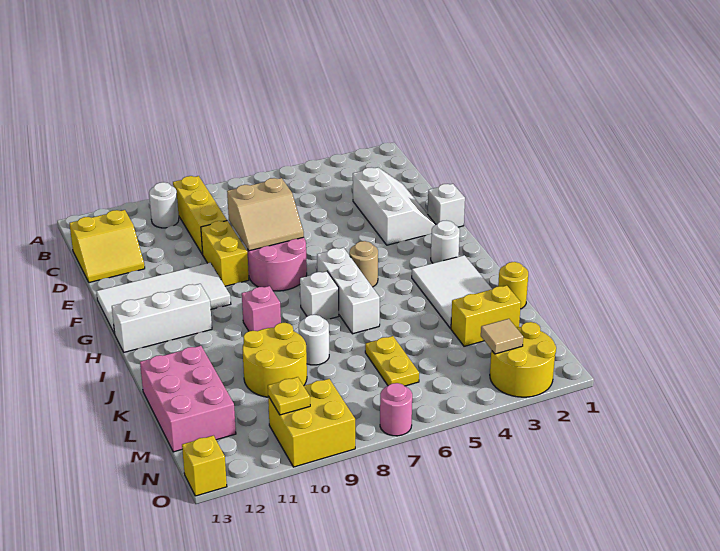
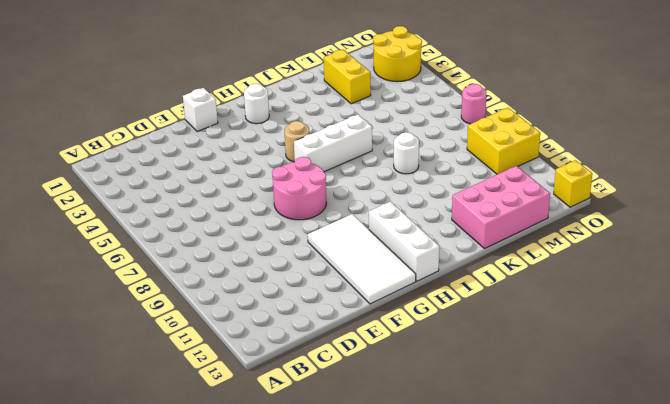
none -> yellow 1x3 brick [173,176,227,254]
none -> white 1x1 round brick [149,182,179,228]
none -> yellow 2x2 slope [69,210,145,283]

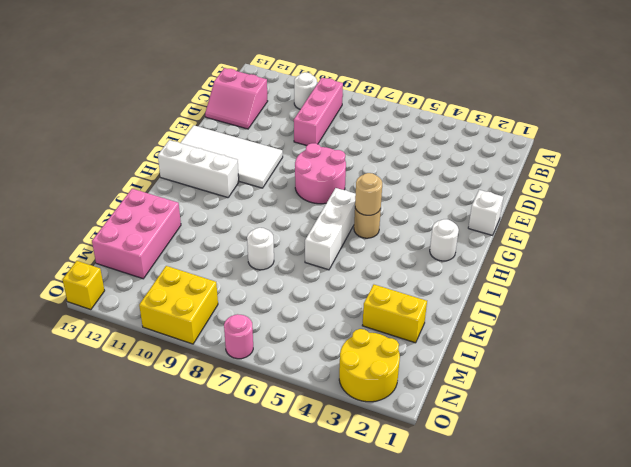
pink 1x3 brick [294,78,343,145] -> yellow 1x3 brick [173,176,227,254]
pink 2x2 slope [205,68,268,129] -> yellow 2x2 slope [69,210,145,283]
tan 1x1 round brick [355,173,382,215] -> none
none -> white 2x3 slope [353,167,436,245]
none -> yellow 1x2 brick [201,221,249,286]
none -> white 2x3 tile [412,255,492,328]

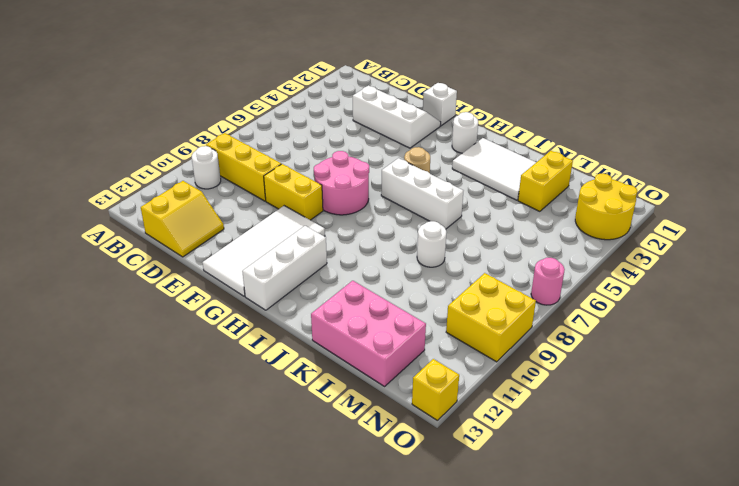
none -> white 1x1 brick [300,271,339,320]
none -> pink 1x1 brick [242,286,281,331]
none -> yellow 1x1 round brick [498,262,528,309]

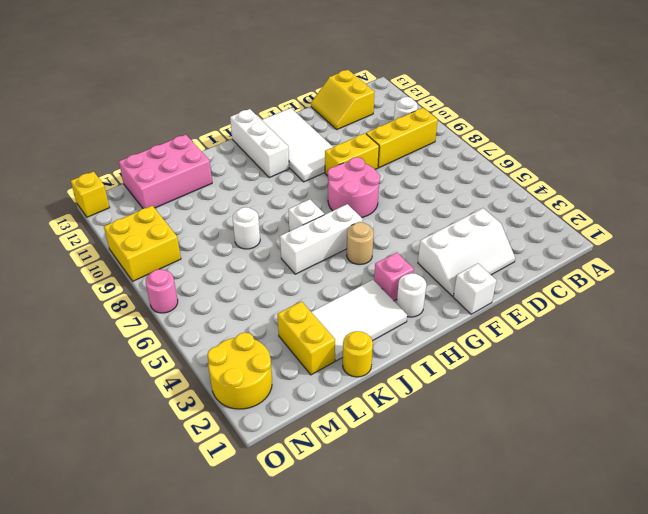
pink 1x1 brick [374,253,414,301] -> pink 1x1 brick moved to [242,286,281,331]
none -> yellow 2x2 round brick [242,323,307,397]
none -> yellow 1x2 plate [365,336,419,386]
none -> tan 2x2 slope [227,178,304,251]

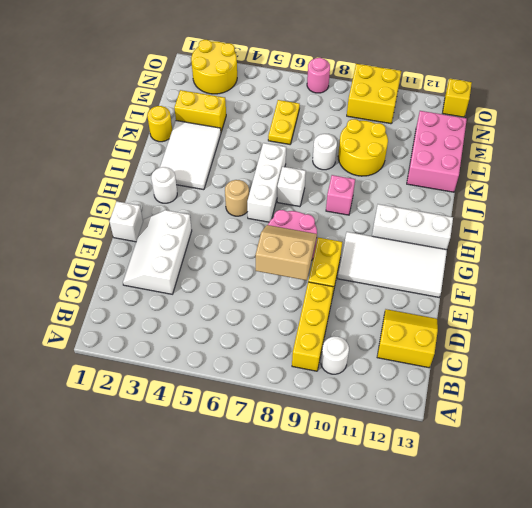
none -> tan 1x1 tile [481,319,523,354]
none -> yellow 1x1 plate [268,377,310,415]

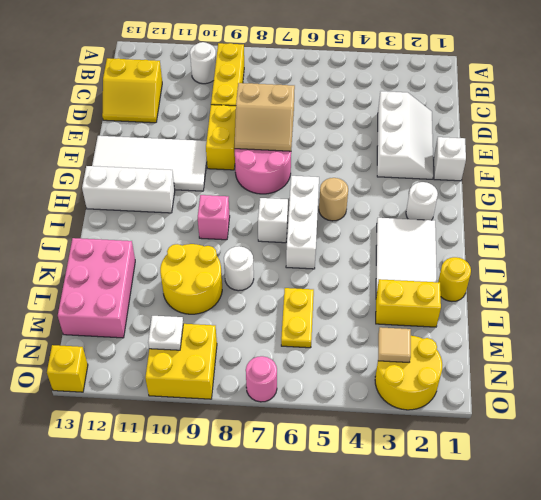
white 1x1 plate [148,316,183,350] -> yellow 1x1 plate [268,377,310,415]

